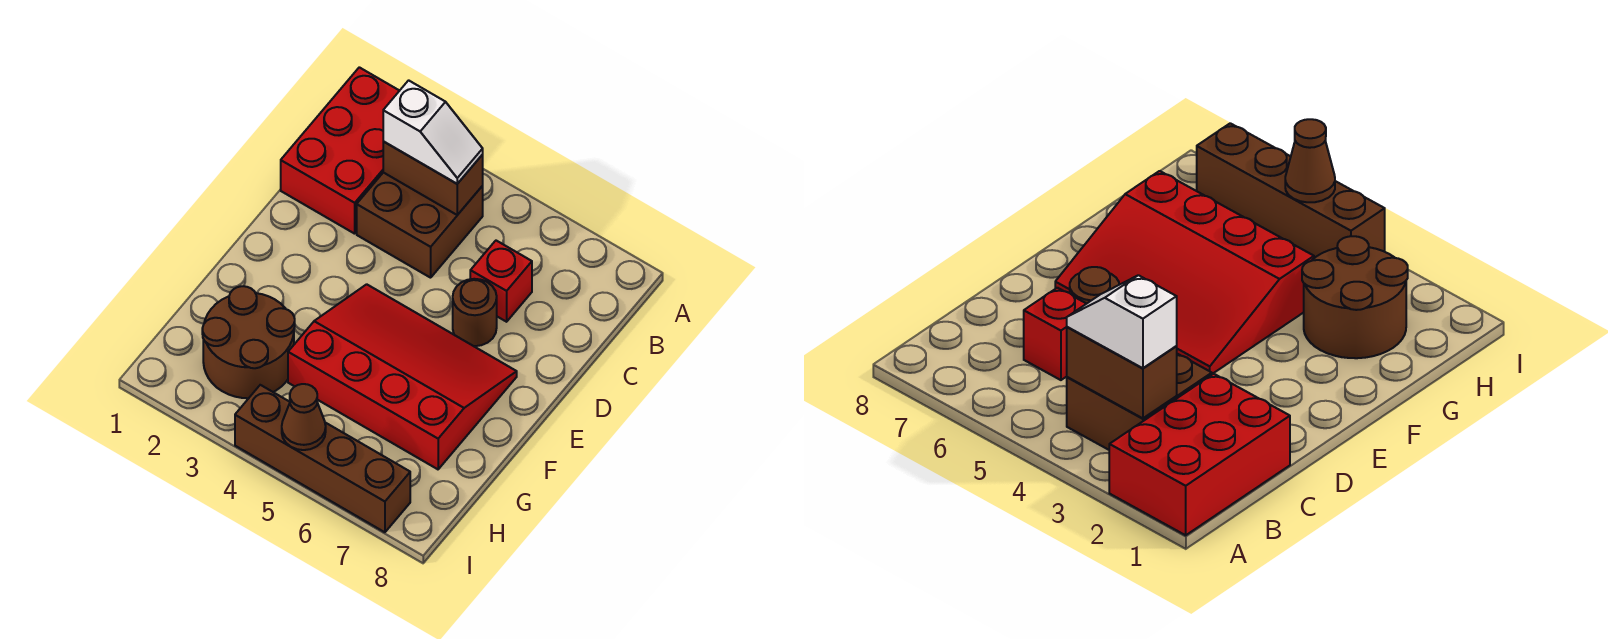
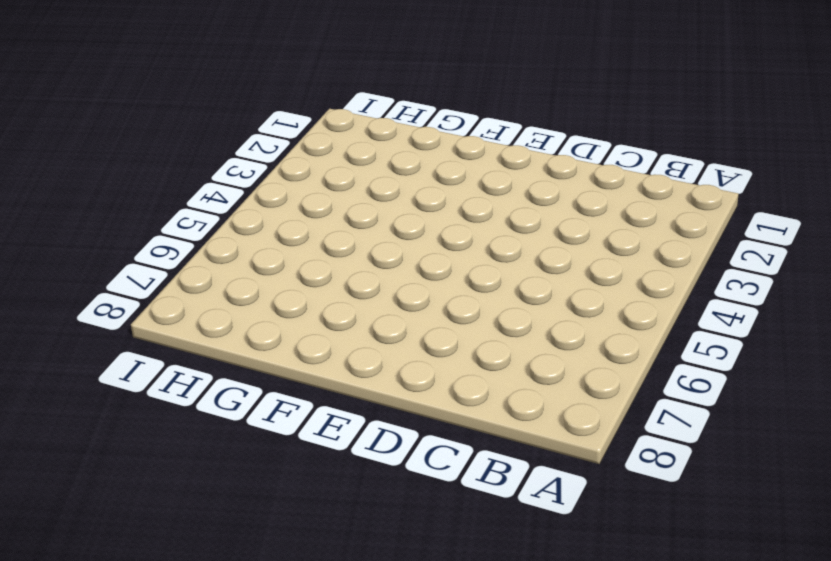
none -> red 2x3 brick [281,67,399,234]
none -> brown 2x2 brick [357,172,483,278]

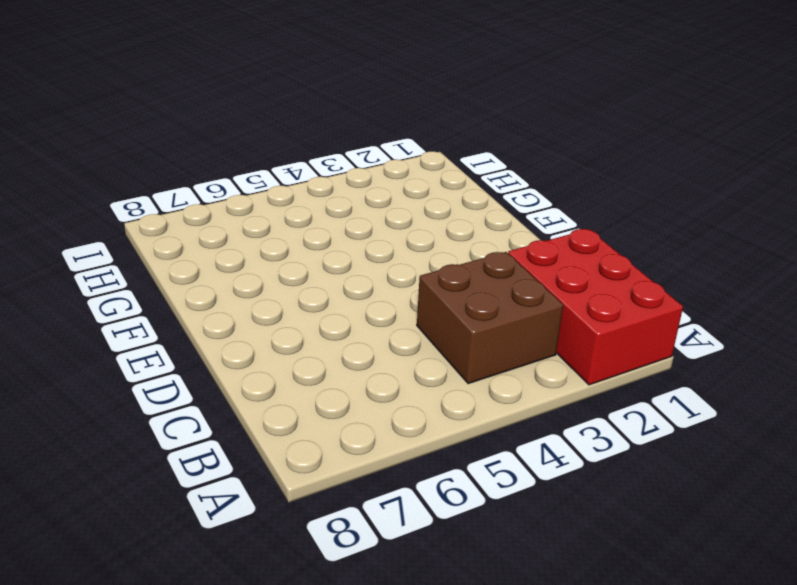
none -> red 1x1 brick [470,241,532,322]
none -> brown 1x1 round brick [453,279,497,346]

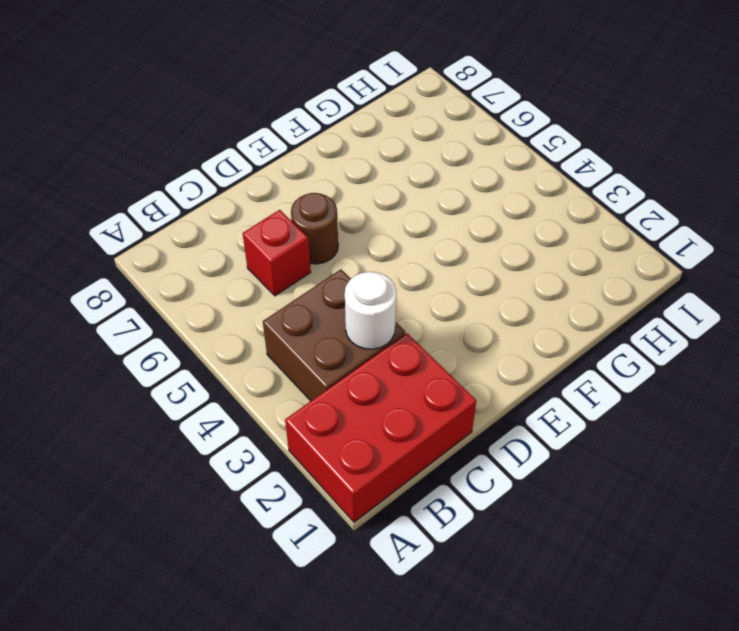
white 1x1 round brick [345,272,396,349] -> none
none -> red 3x4 slope [288,284,517,469]
none -> brown 2x2 round brick [202,286,295,398]

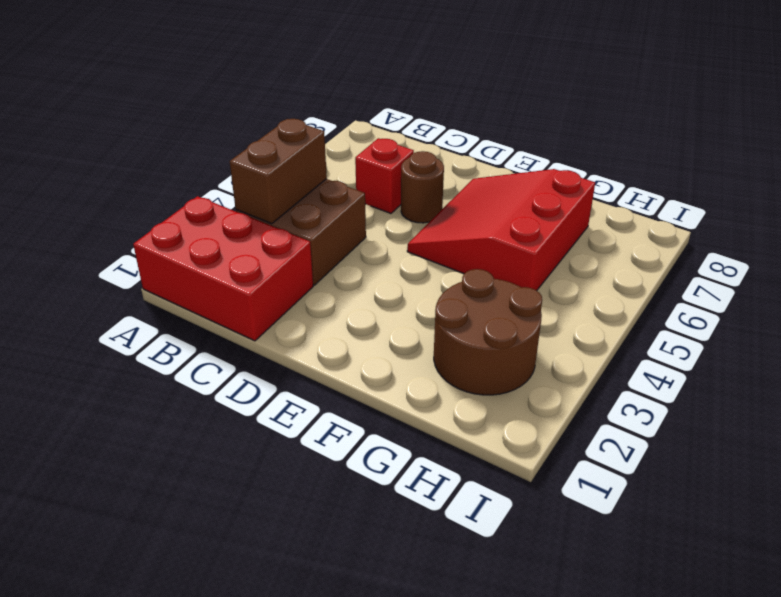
red 3x3 slope [407,169,595,291] -> red 3x4 slope [288,284,517,469]
none -> brown 1x4 brick [235,385,410,532]
none -> brown 1x1 cone [282,384,326,450]

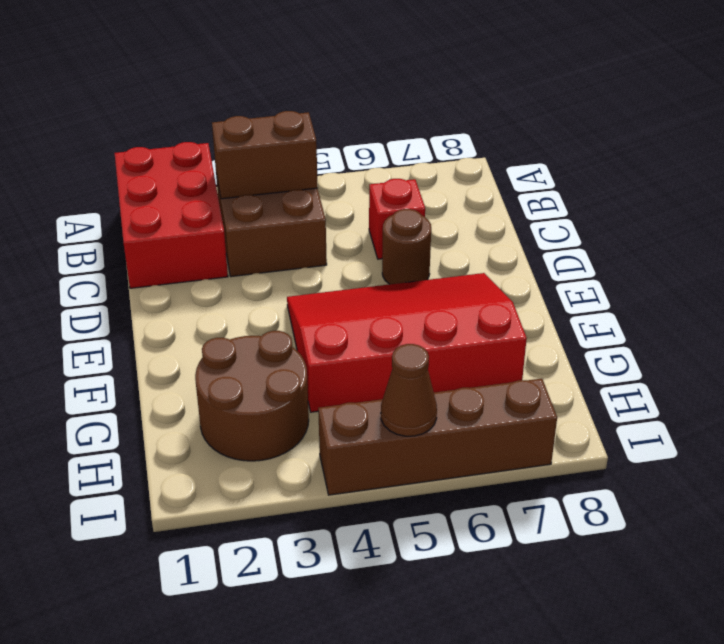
none -> white 1x2 slope [383,80,483,184]

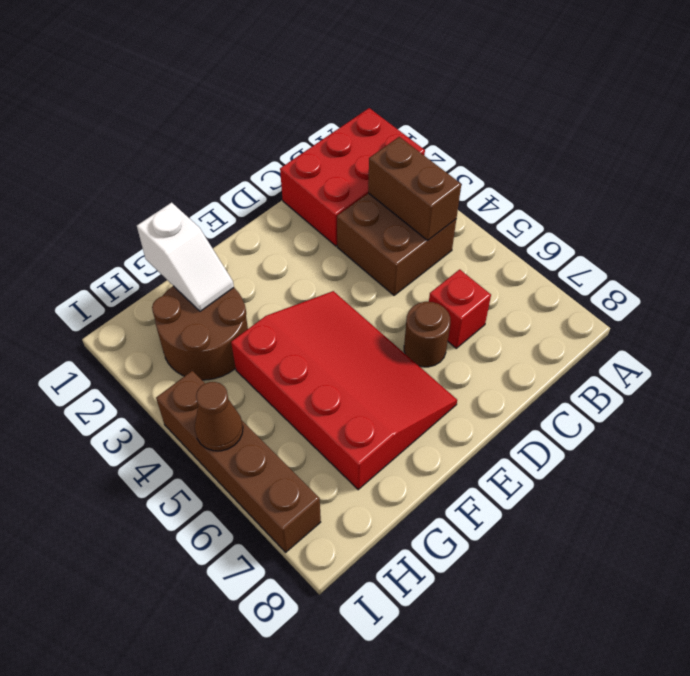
white 1x2 slope [137,202,234,311] -> white 1x2 slope moved to [383,80,483,184]

